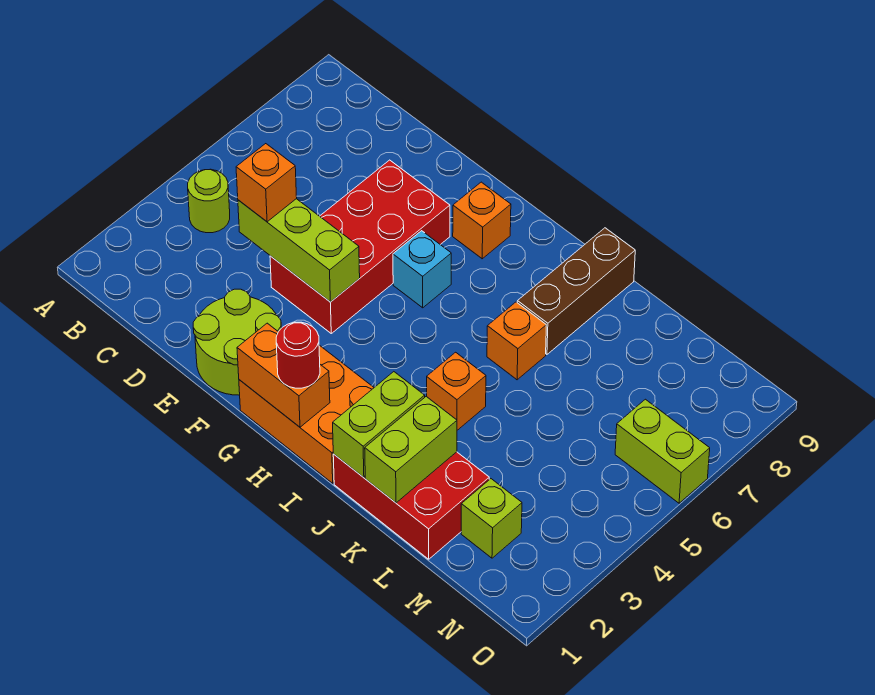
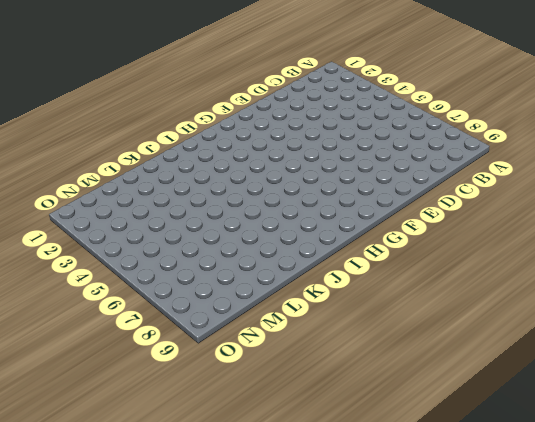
none -> lime 1x1 round brick [188,169,230,233]
none -> lime 2x2 round brick [193,289,281,395]
none -> red 2x4 brick [270,160,450,333]

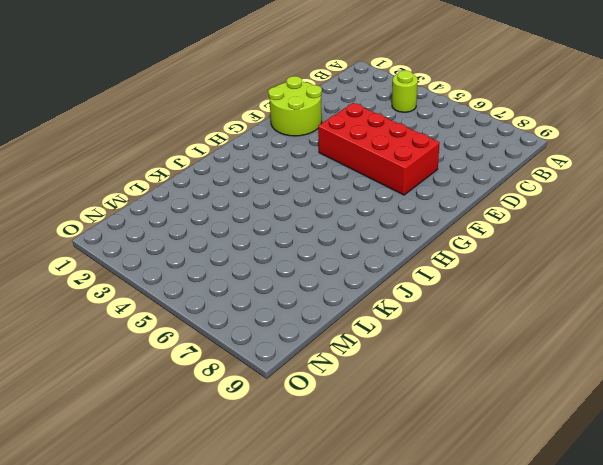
none -> orange 2x3 brick [239,345,374,483]
none -> cyan 1x1 brick [393,231,451,308]
none -> orange 1x1 brick [453,182,511,259]

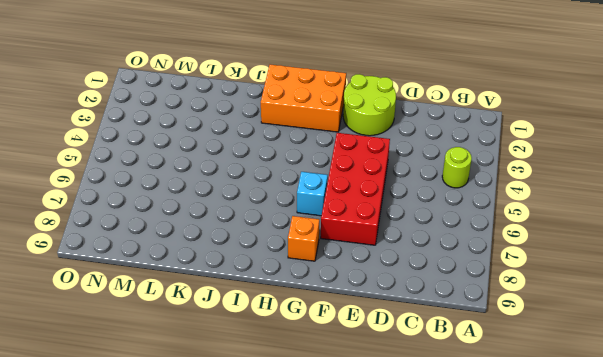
none -> red 2x3 brick [333,452,489,559]
none -> orange 1x1 brick [427,352,486,430]
none -> orange 1x1 brick [487,302,546,380]

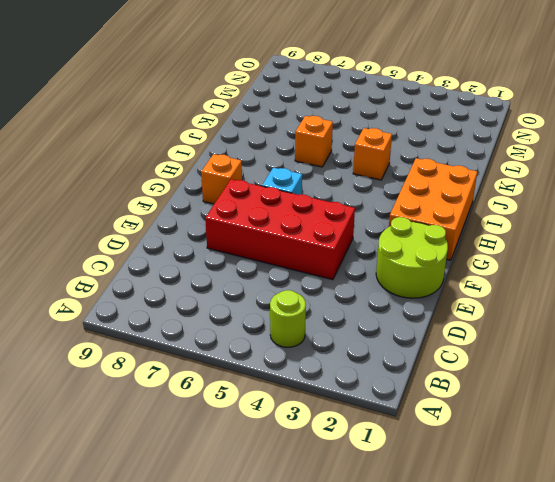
none -> red 2x3 brick [333,452,489,559]
none -> brown 1x3 brick [517,228,635,354]
none -> lime 1x1 brick [461,479,522,558]

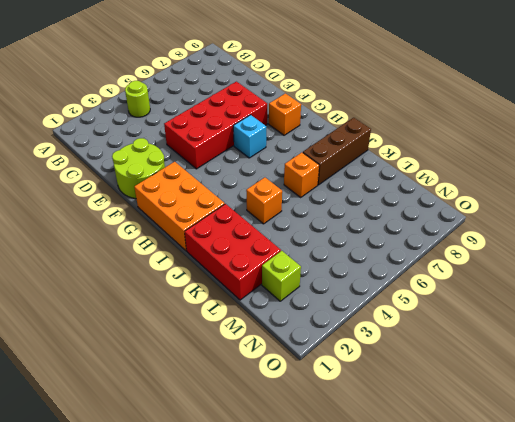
none -> lime 1x2 brick [615,399,710,503]
none -> lime 1x3 brick [238,199,360,302]
none -> orange 1x2 brick [237,323,330,427]

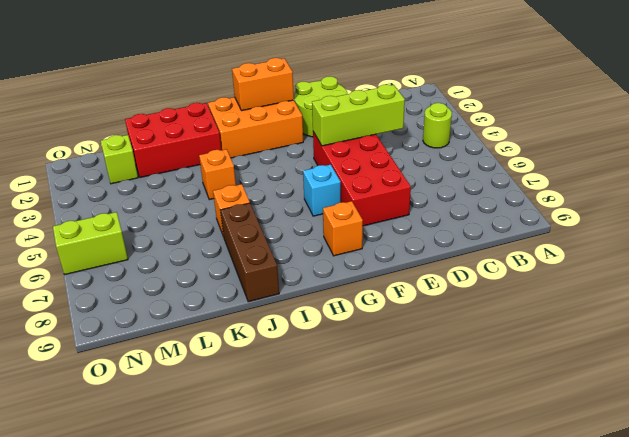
none -> lime 1x2 brick [333,372,425,477]
none -> lime 1x2 brick [365,396,457,503]
none -> orange 1x1 brick [236,144,297,222]

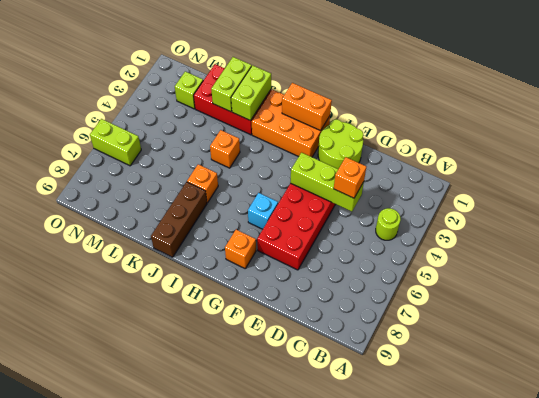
none -> red 1x1 round brick [276,322,320,388]

